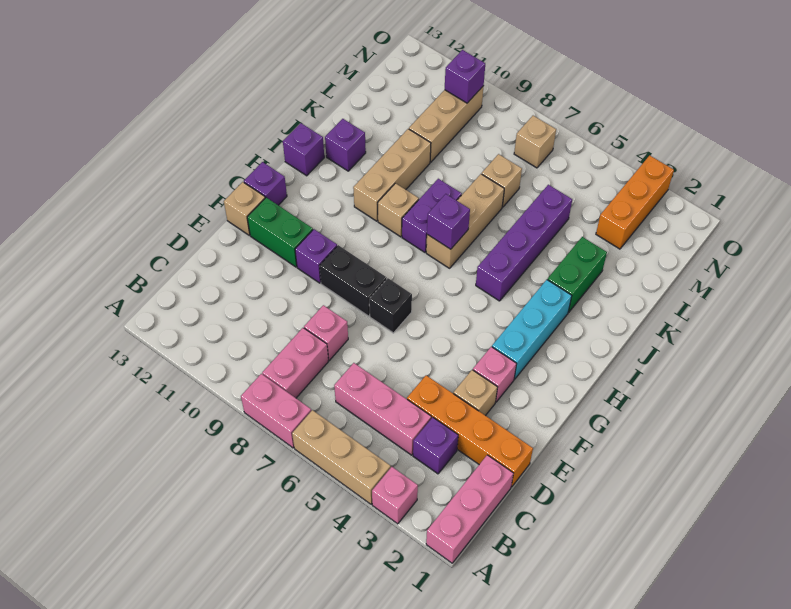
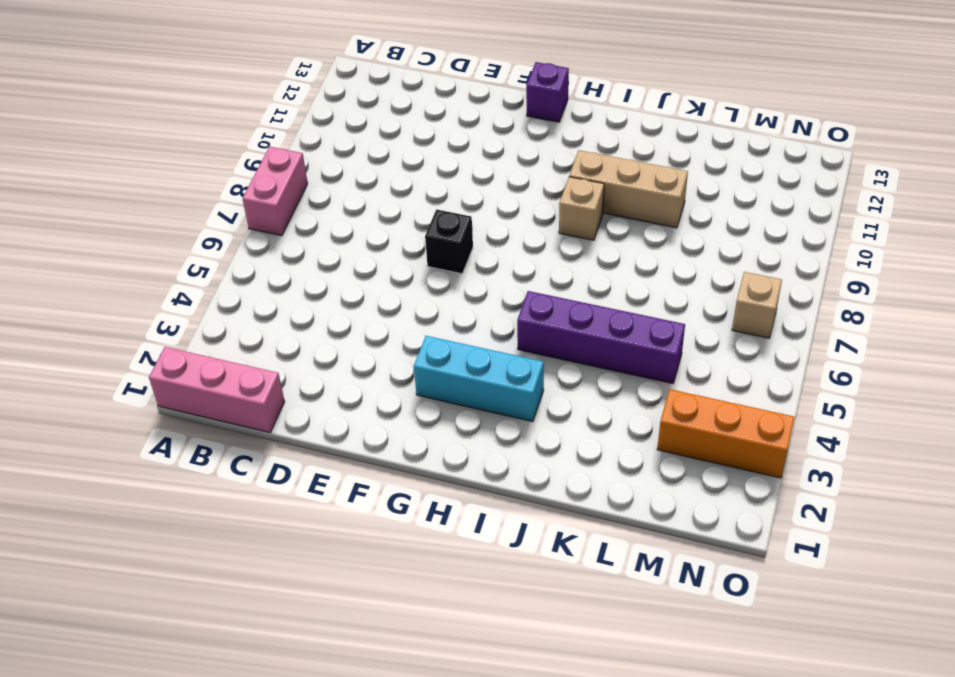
none -> pink 1x1 brick [372,467,418,524]
none -> tan 1x3 brick [292,410,391,504]
none -> pink 1x2 brick [262,328,328,398]
none -> purple 1x1 brick [413,417,458,474]

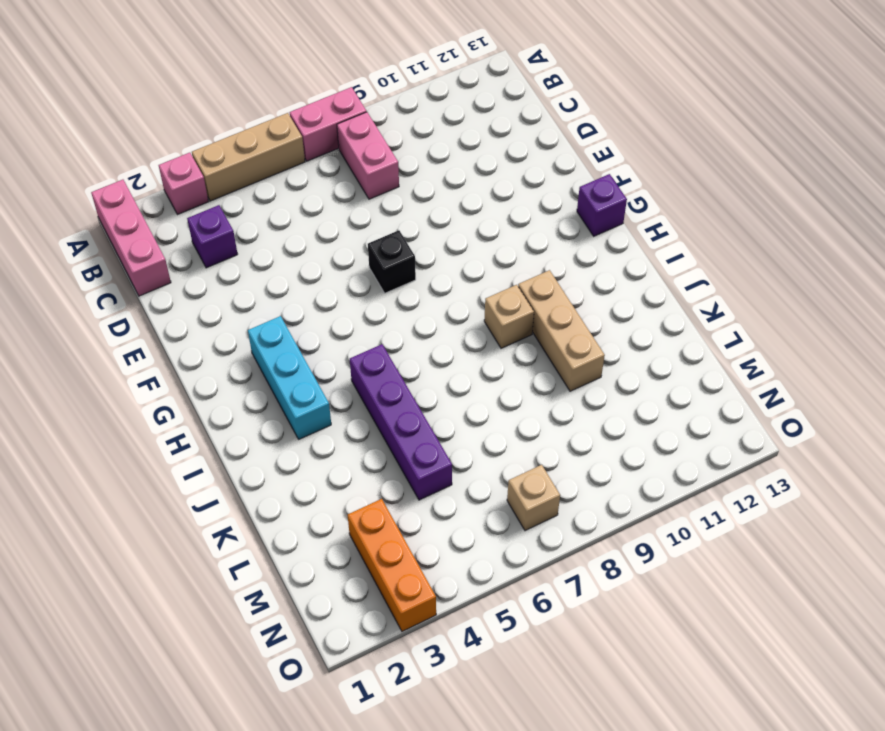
none -> pink 1x3 brick [334,363,431,455]
none -> orange 1x4 brick [407,375,533,487]
none -> pink 1x1 brick [304,305,348,360]
none -> tan 1x1 brick [453,370,497,416]

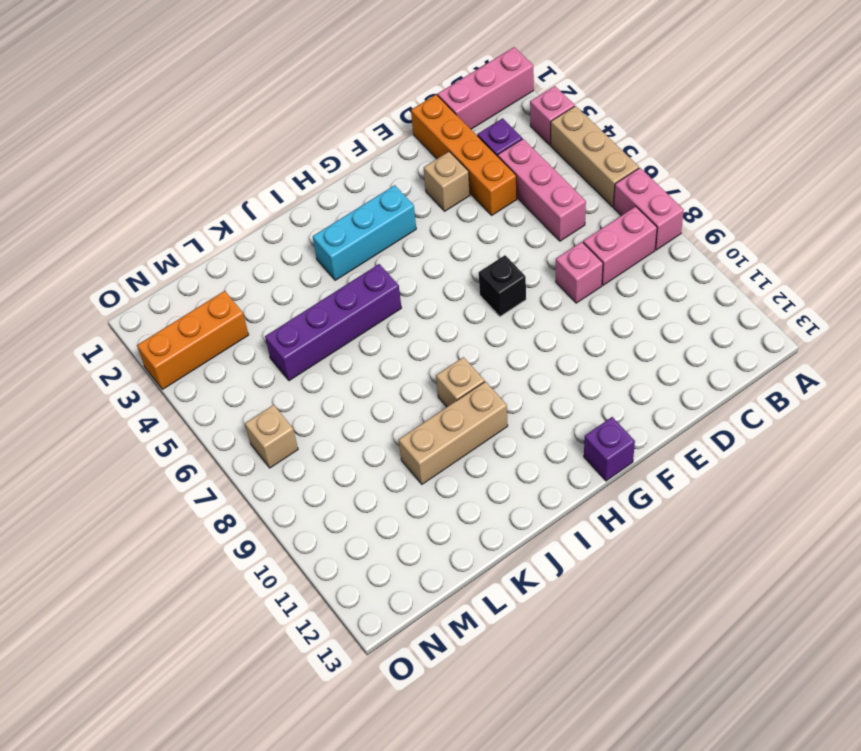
none -> pink 1x1 brick [473,347,517,402]
none -> black 1x2 brick [320,245,387,316]
none -> purple 1x1 brick [295,229,337,283]
none -> green 1x2 brick [247,198,313,267]

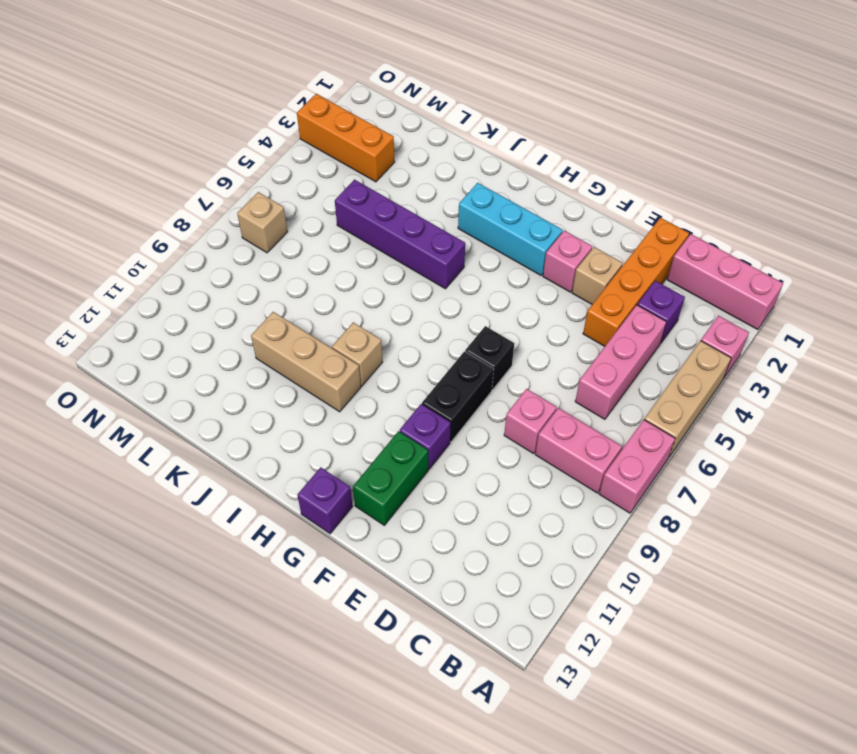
none -> tan 1x1 brick [224,182,265,235]
none -> tan 1x3 brick [426,174,504,268]
none -> purple 1x2 brick [402,179,462,252]
none -> purple 1x1 brick [283,123,324,176]

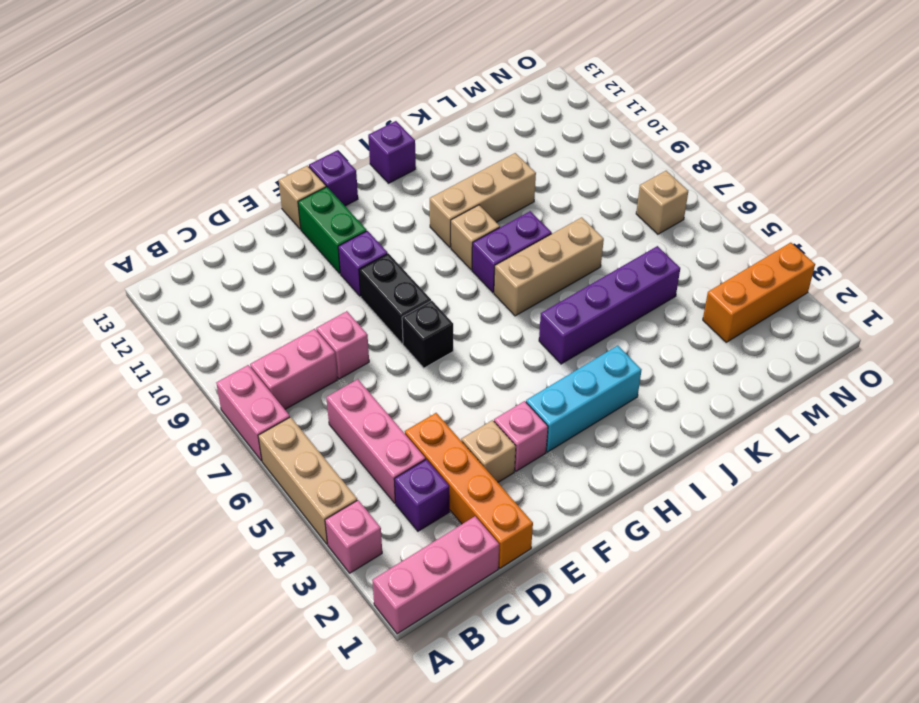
none -> green 1x2 brick [547,237,607,312]
none -> purple 1x1 brick [325,119,366,171]
none -> tan 1x1 brick [482,154,522,207]
none -> tan 1x3 brick [409,87,483,162]

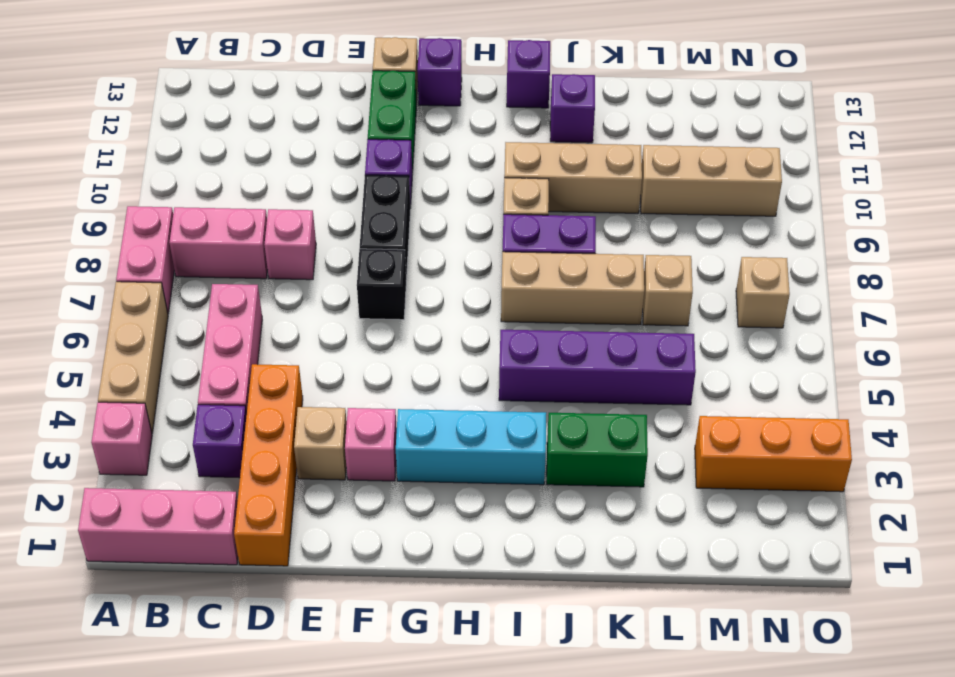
none -> purple 1x1 brick [427,194,470,249]
none -> purple 1x1 brick [445,50,485,103]

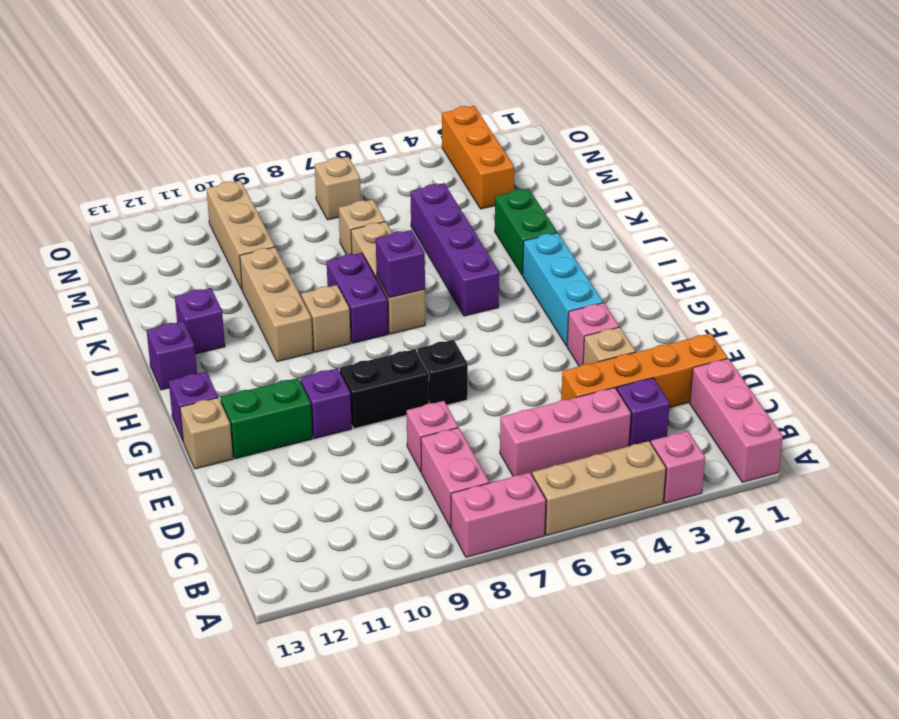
none -> purple 1x1 brick [445,50,485,103]

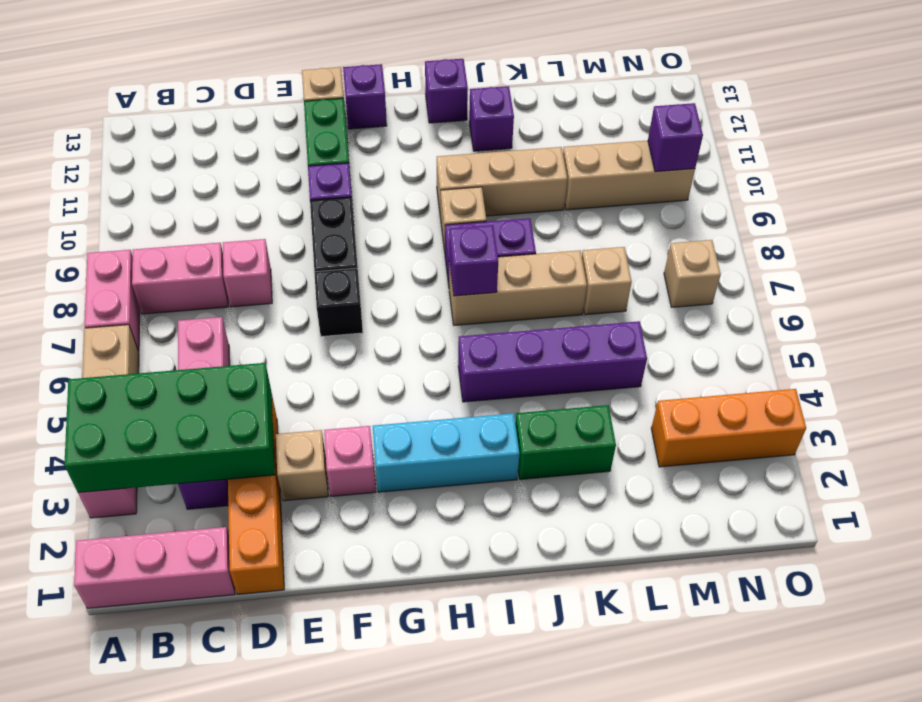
green 2x4 brick [64,363,275,493] -> none

